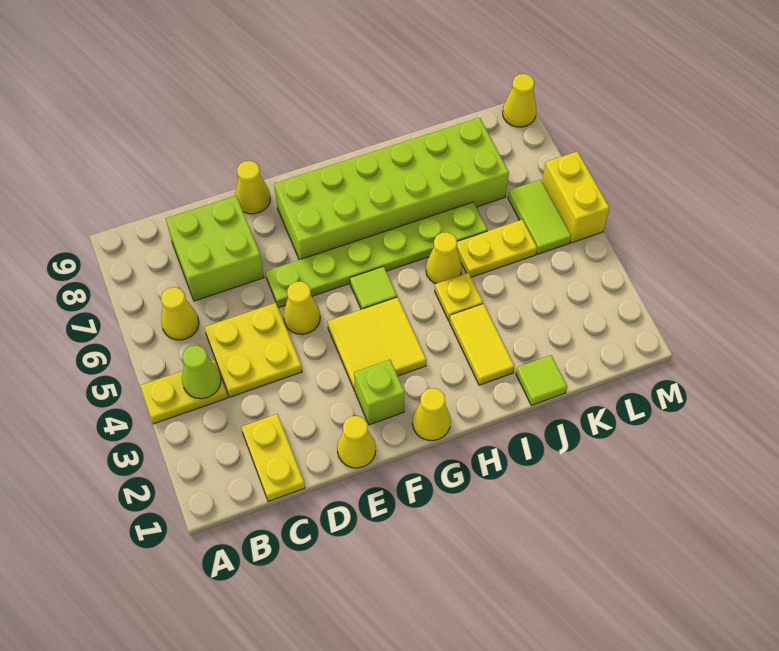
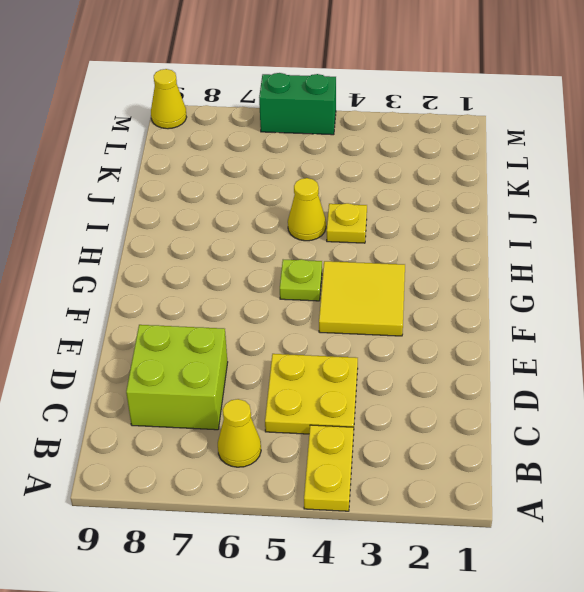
lime 1x1 plate [280,259,322,301] -> lime 1x1 tile [350,266,397,309]
green 1x2 brick [259,73,336,135] -> yellow 1x2 brick [542,151,609,243]
none -> yellow 1x2 plate [241,414,305,502]
none -> yellow 1x1 cone [337,416,376,468]
none -> yellow 1x1 cone [283,281,320,334]

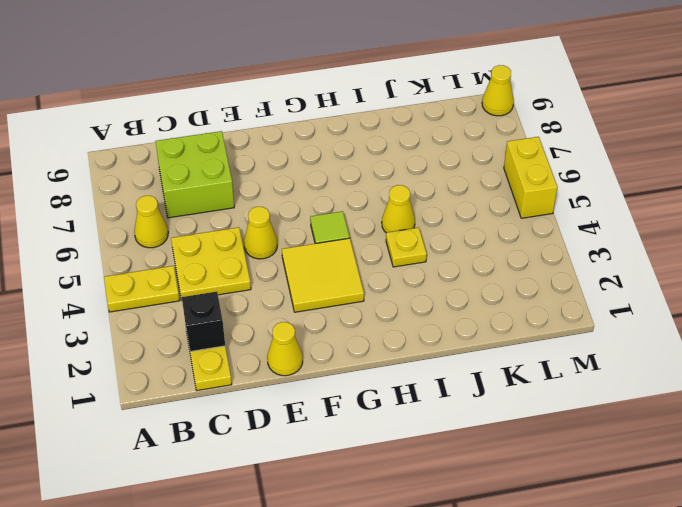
black 1x1 brick [182,292,225,351] -> none
none -> lime 1x6 plate [265,202,488,308]
none -> yellow 1x1 cone [235,161,270,214]
none -> lime 1x1 brick [354,360,405,425]

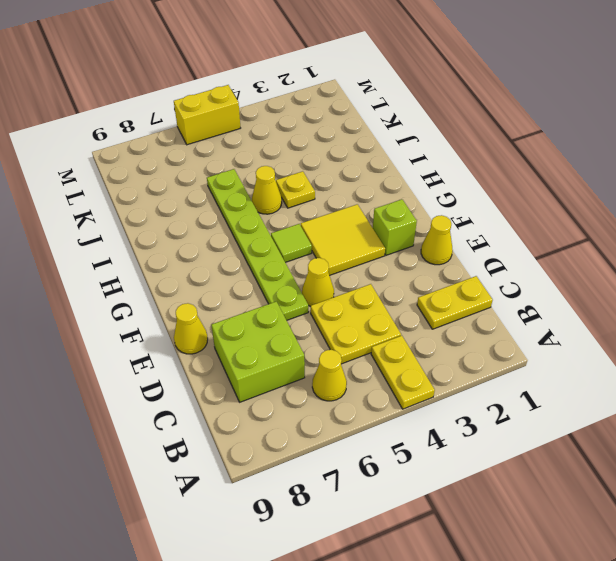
none -> lime 2x6 brick [274,118,509,260]
none -> yellow 1x1 cone [412,388,451,441]
none -> yellow 1x2 tile [449,304,514,385]

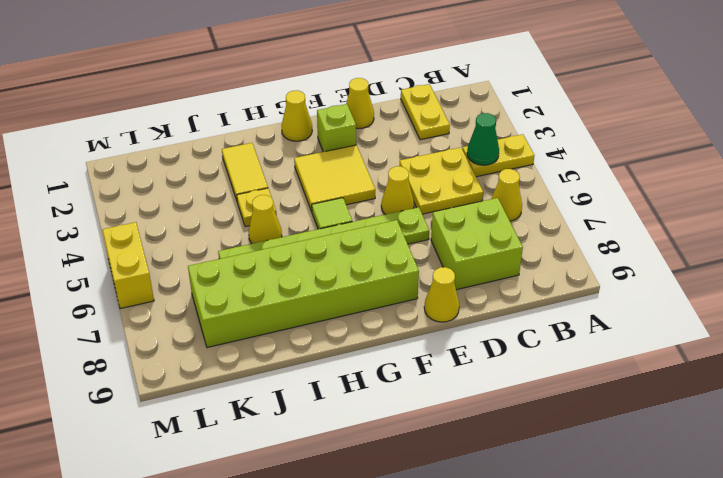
green 1x1 cone [467,113,499,165] -> lime 1x1 cone [182,345,221,399]
none -> lime 1x1 tile [516,355,567,405]
none -> yellow 1x2 plate [457,220,537,277]
none -> lime 1x2 tile [508,180,571,254]

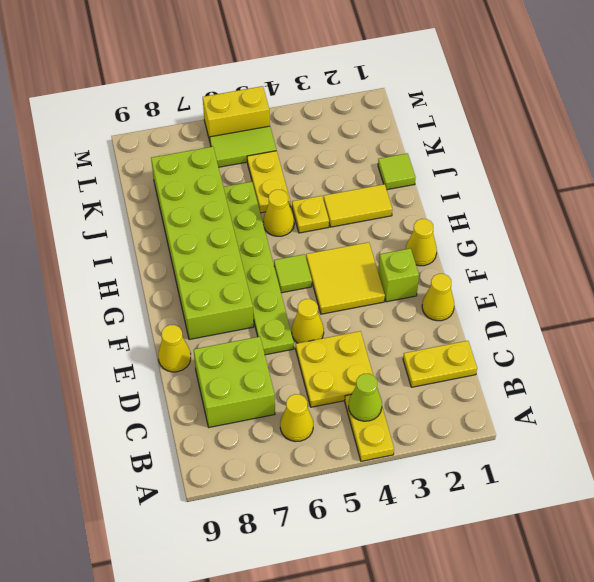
none -> yellow 1x1 cone [503,74,536,127]

